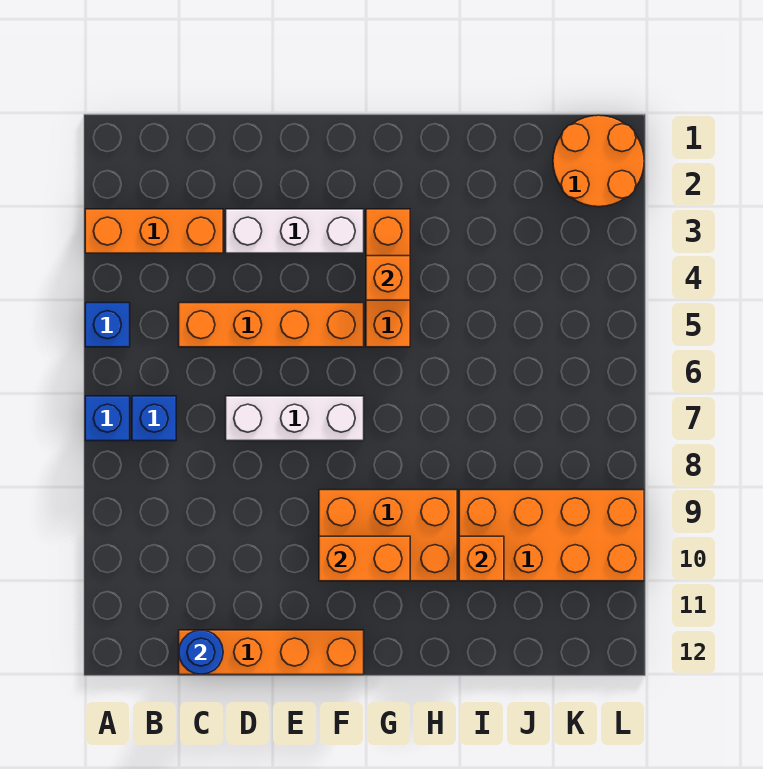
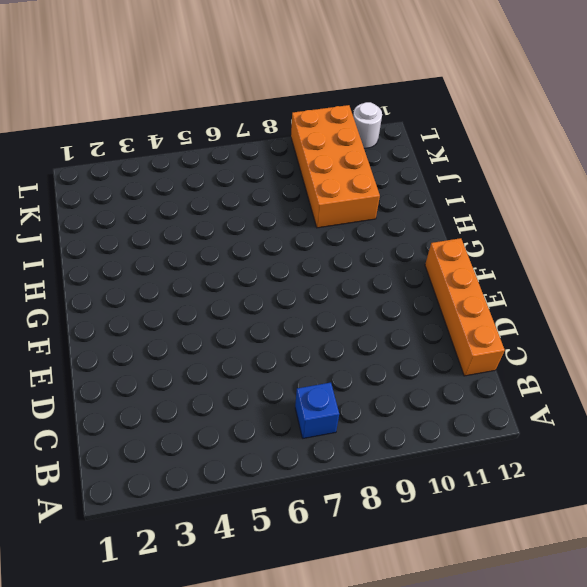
white 1x1 round brick [353,102,382,148] -> none
none -> orange 1x3 brick [85,209,223,253]
none -> blue 1x1 brick [85,303,130,347]
none -> blue 1x1 brick [85,396,130,441]

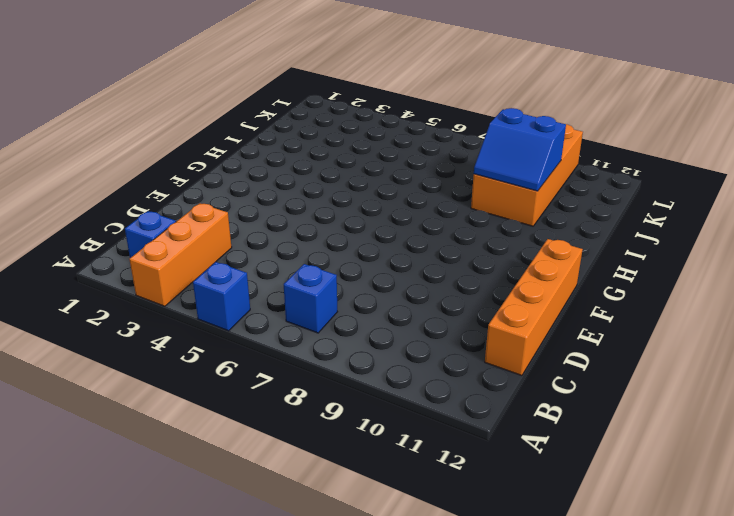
blue 1x1 brick [125,211,176,258] -> blue 1x1 brick moved to [85,396,130,441]
blue 2x2 slope [474,108,566,191] -> orange 1x1 brick [459,536,504,581]
none -> orange 1x4 brick [179,303,364,347]
none -> white 1x3 brick [226,209,364,253]
none -> white 1x3 brick [226,396,364,441]

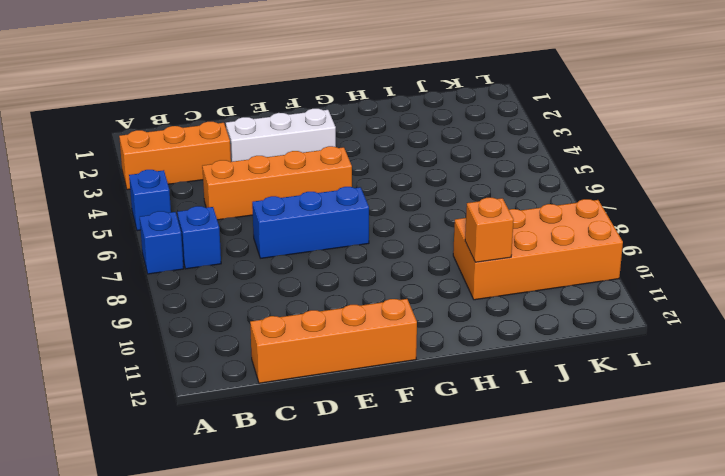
blue 1x3 brick [252,187,369,258] -> white 1x3 brick [226,396,364,441]
none -> orange 2x3 brick [319,490,457,581]
none -> orange 1x3 brick [366,209,410,347]
none -> orange 2x2 round brick [553,115,644,207]

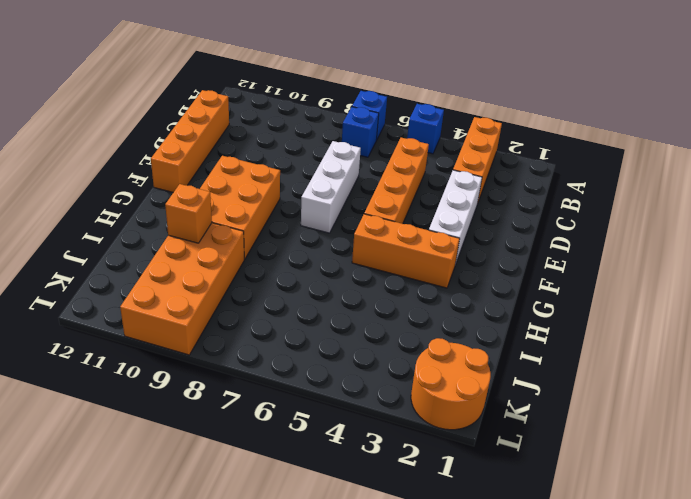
none -> blue 1x1 round brick [179,630,223,674]
none -> orange 1x2 brick [319,536,410,581]
none -> orange 1x1 brick [366,256,410,300]

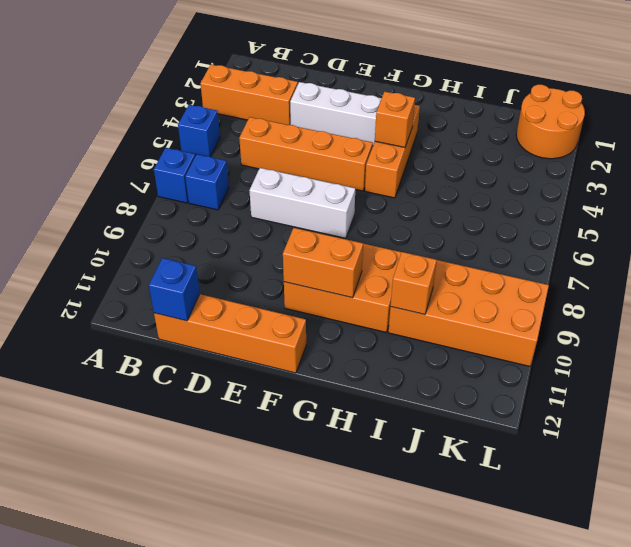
blue 1x1 brick [149,258,200,321] -> blue 1x1 round brick [179,630,223,674]

